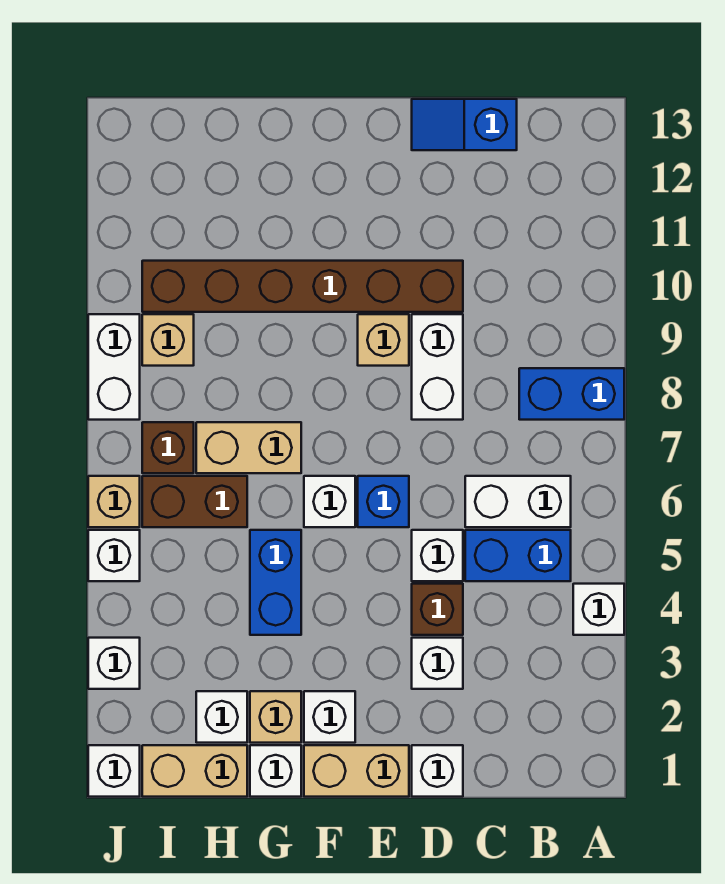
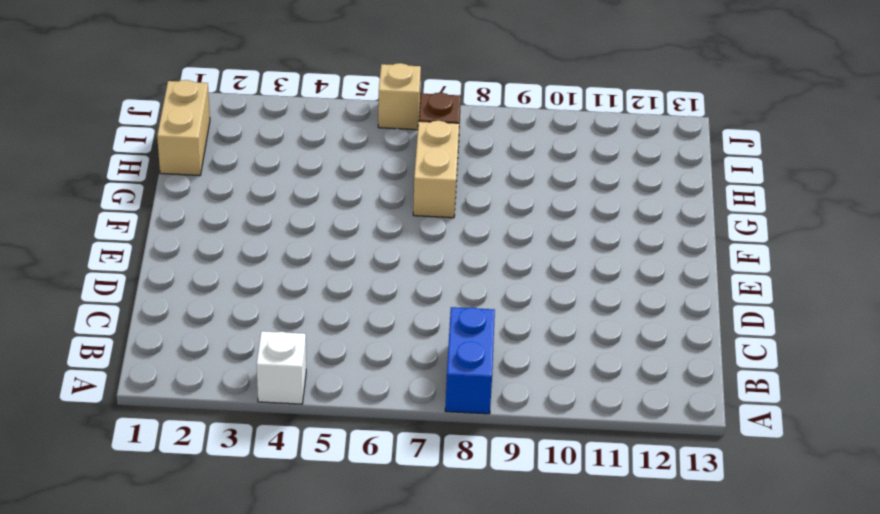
none -> blue 1x2 brick [465,530,571,581]
none -> white 1x2 brick [465,476,571,527]
none -> blue 1x2 slope [412,99,517,150]
none -> white 1x1 brick [412,745,463,797]

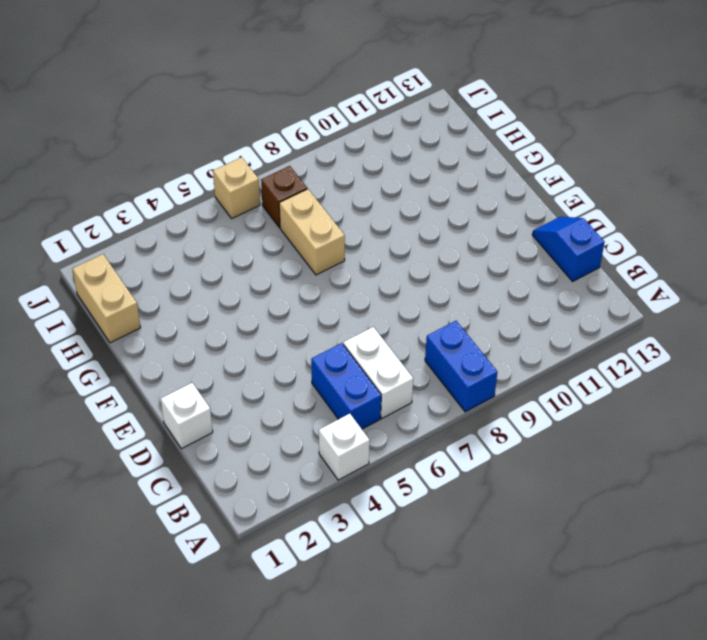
none -> white 1x1 brick [412,638,463,689]
none -> brown 1x1 brick [412,584,463,635]
none -> white 1x1 brick [412,530,463,581]
none -> white 1x2 brick [412,314,463,420]

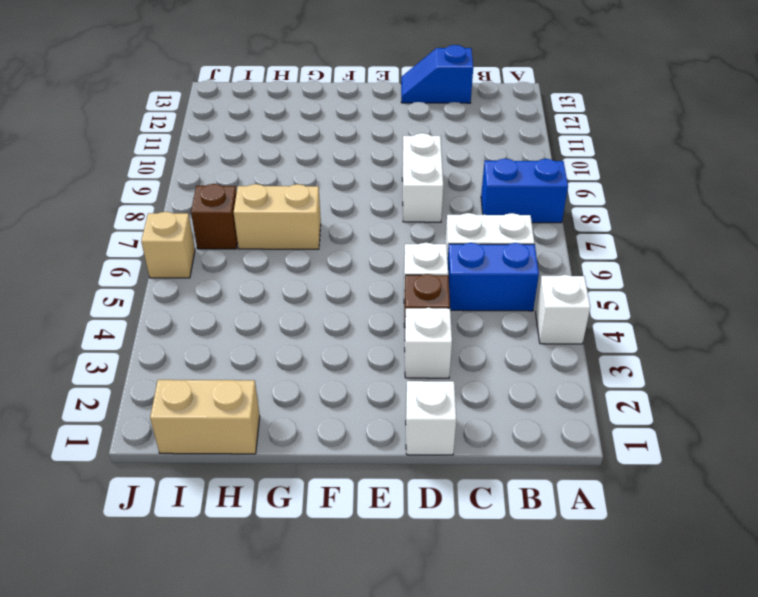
none -> brown 1x6 brick [142,261,463,312]
none -> tan 1x2 brick [304,745,409,797]
none -> blue 1x1 brick [358,476,409,527]
none -> tan 1x1 brick [358,314,409,366]

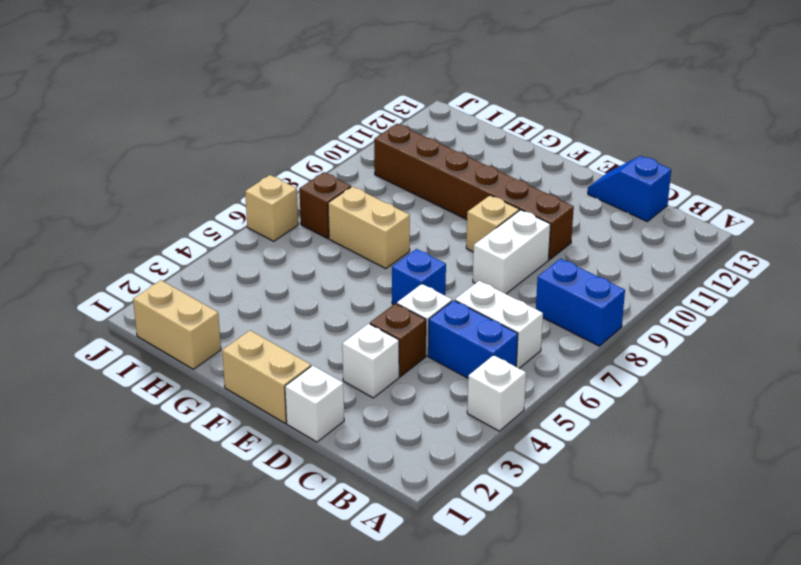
none -> white 1x1 brick [304,691,355,743]
none -> white 1x1 brick [304,476,355,527]
none -> white 1x1 brick [250,745,301,797]
none -> tan 1x1 brick [250,691,301,743]

